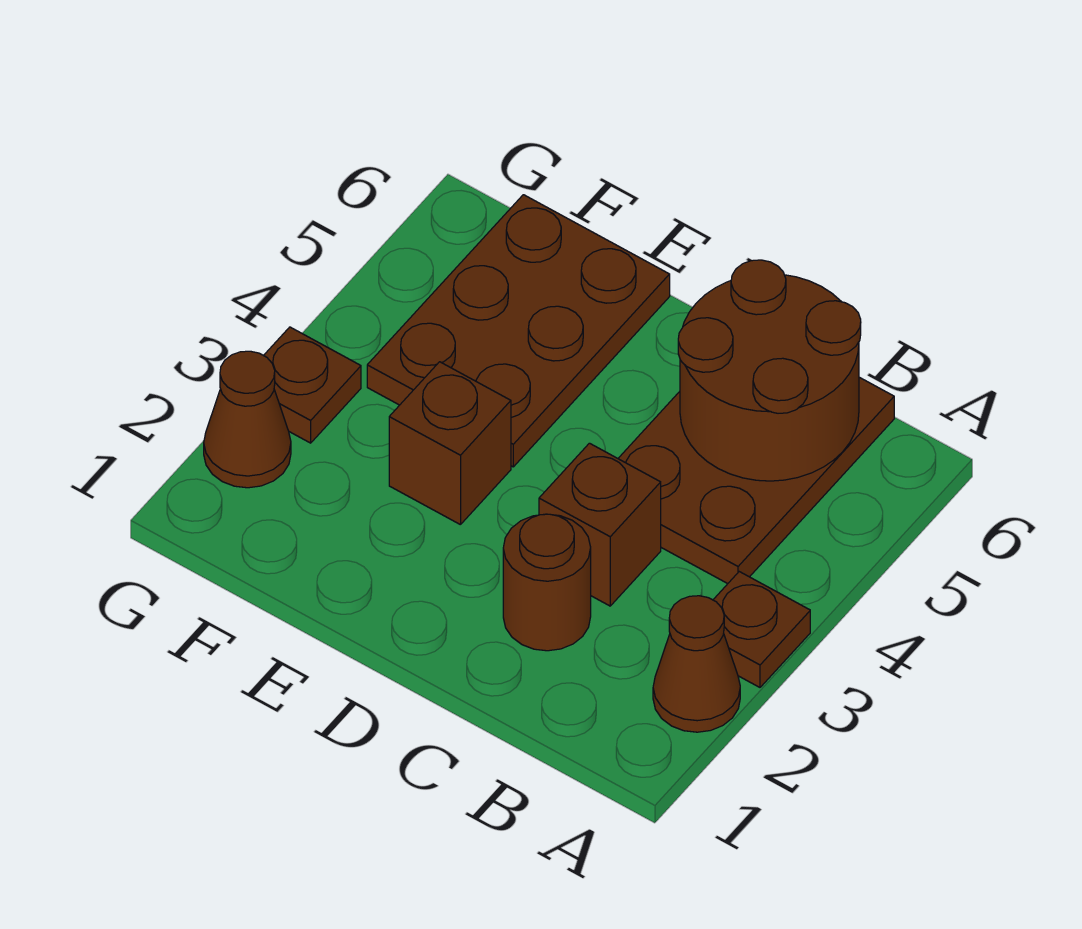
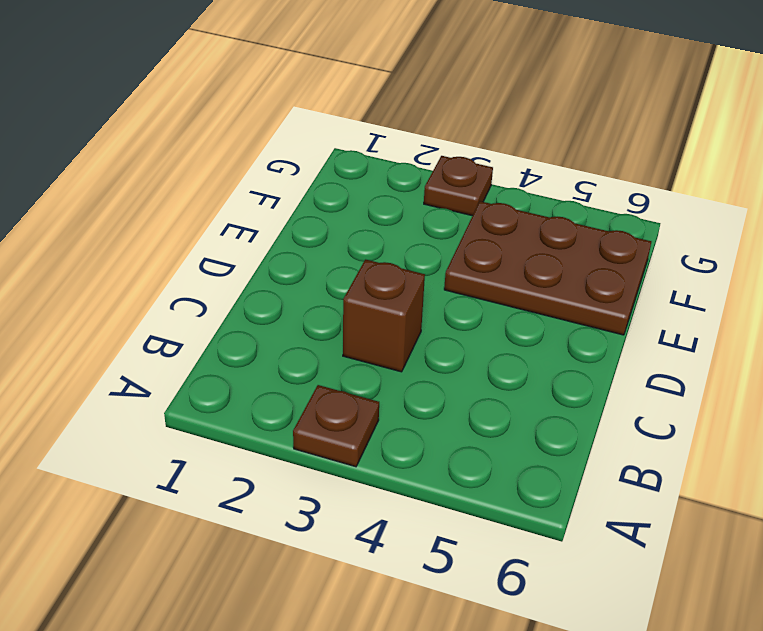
none -> brown 1x1 cone [653,596,740,732]
none -> brown 2x3 plate [618,377,894,584]

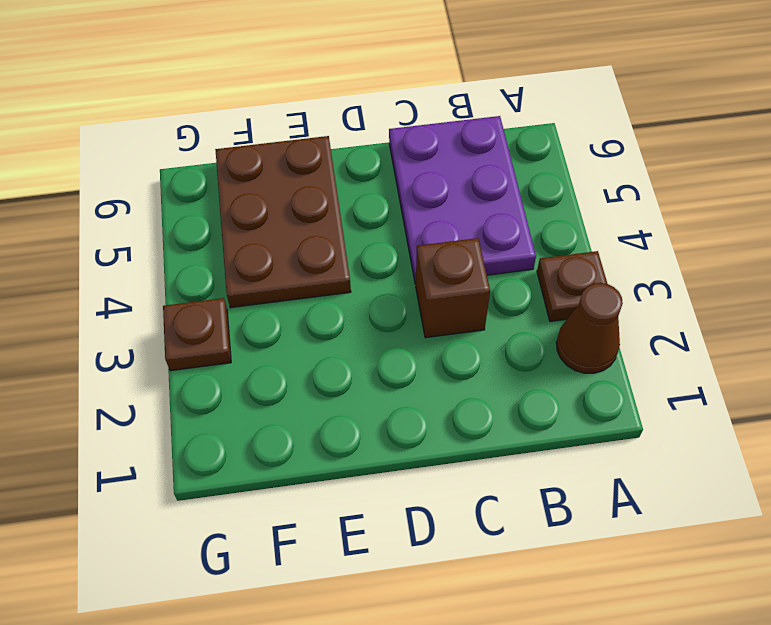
purple 2x3 plate [389,116,536,284] -> brown 2x3 plate [618,377,894,584]
none -> brown 1x1 round brick [503,514,591,651]
none -> brown 1x1 brick [389,362,511,525]

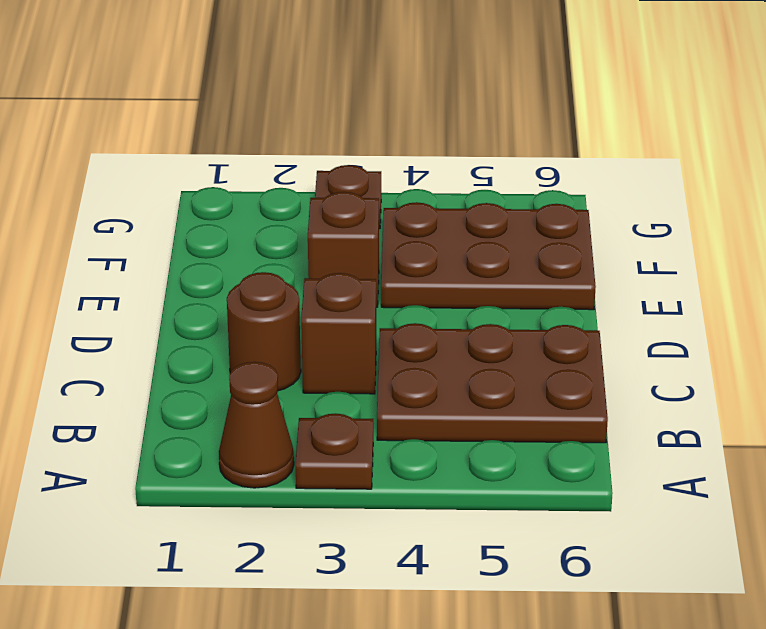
none -> brown 1x1 cone [204,351,291,488]
none -> brown 2x2 round brick [678,260,861,481]

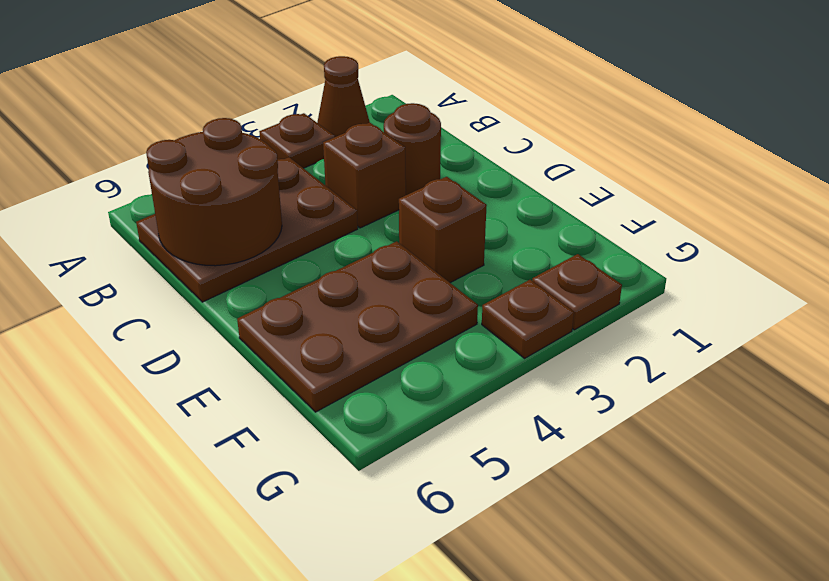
brown 1x1 plate [532,254,622,330] -> brown 1x1 cone [204,351,291,488]

